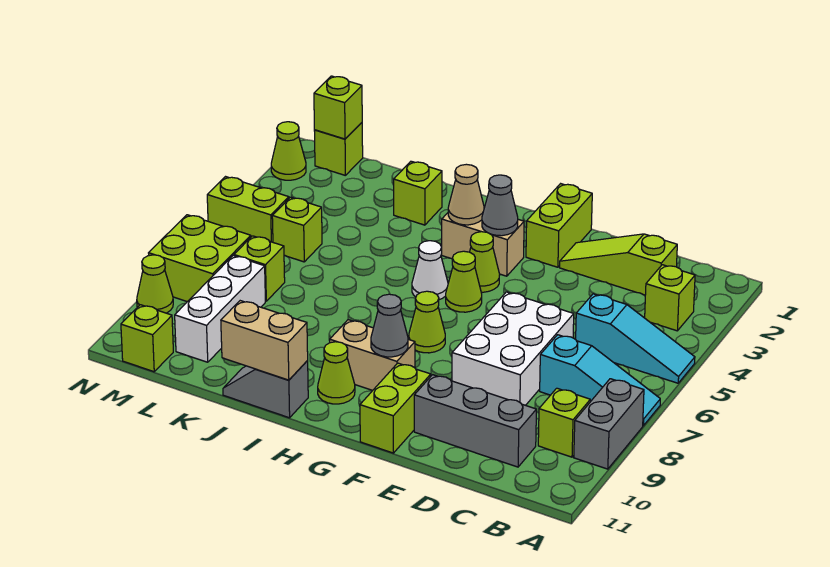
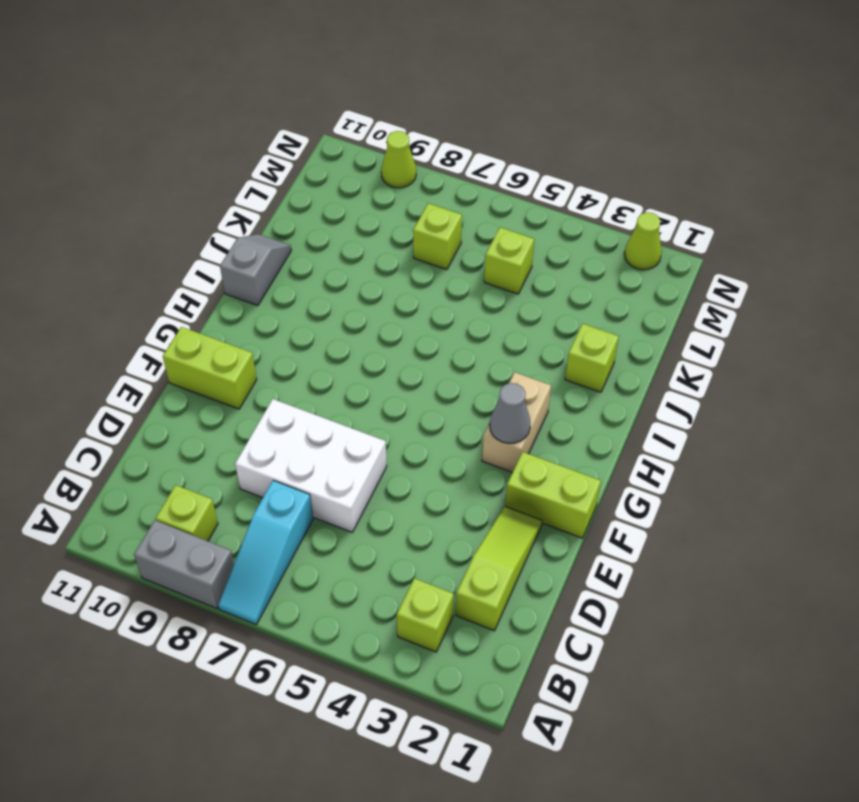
none -> cyan 1x3 slope [576,294,695,383]
none -> grey 1x3 brick [414,375,536,467]
none -> lime 1x1 cone [470,232,500,292]
none -> lime 1x1 cone [446,251,482,312]

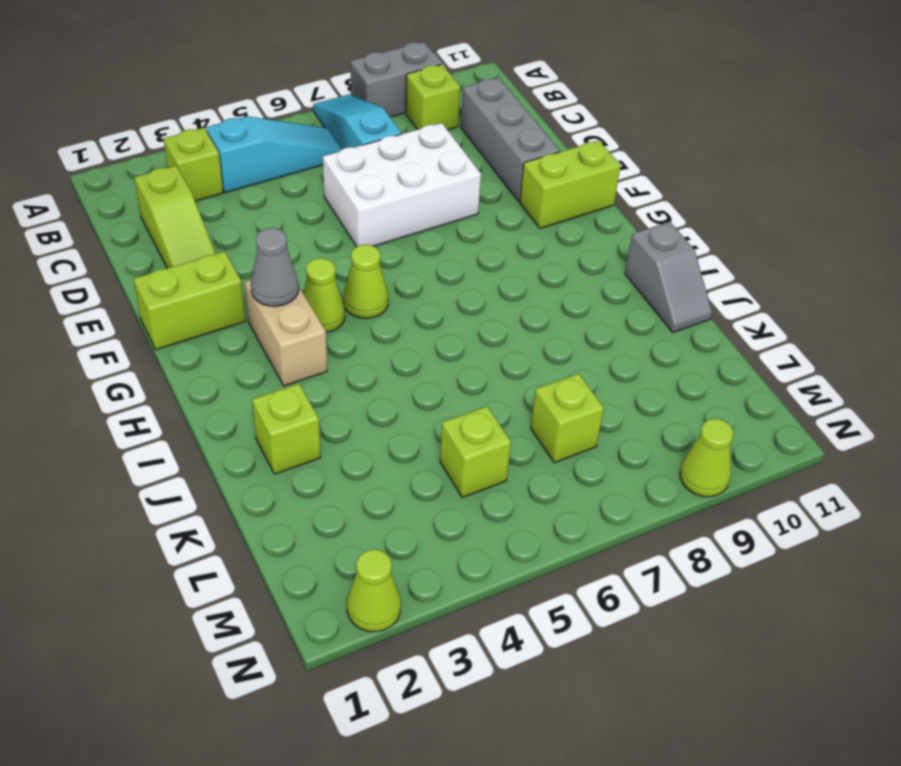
cyan 1x3 slope [206,116,342,193] -> cyan 1x3 slope turned to [576,294,695,383]
none -> lime 1x1 cone [409,291,445,353]
none -> tan 1x2 brick [330,320,415,390]
none -> white 1x1 cone [412,241,448,300]
none -> lime 1x1 cone [318,342,355,404]

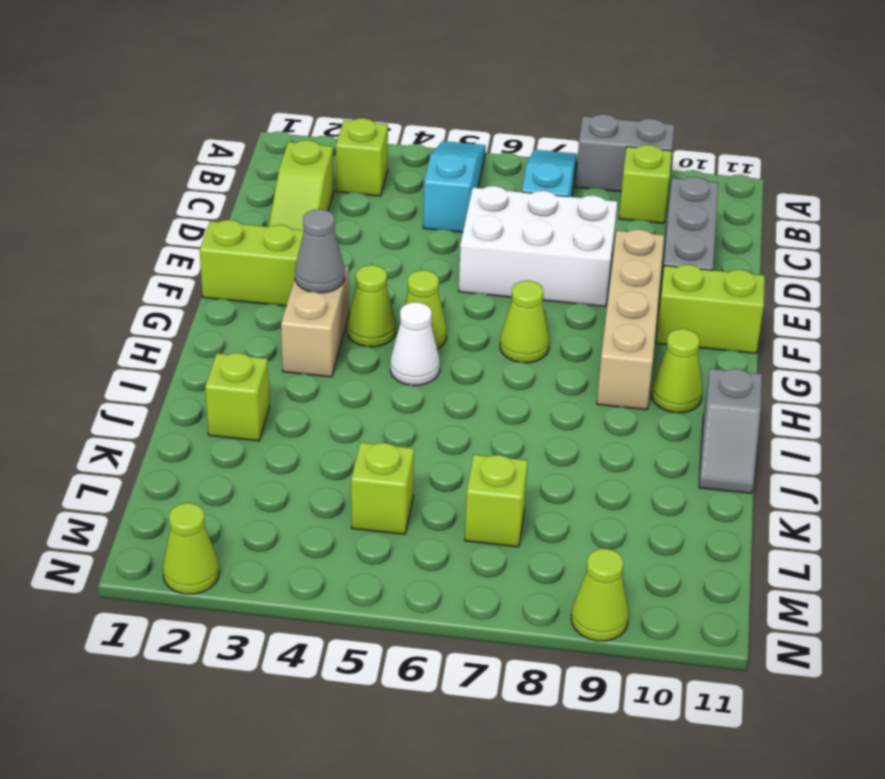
tan 1x4 brick [597,229,664,410] -> tan 1x2 brick [330,320,415,390]
none -> white 1x3 brick [175,256,265,362]
none -> lime 1x1 brick [314,123,363,176]
none -> lime 1x2 brick [207,177,289,242]
none -> lime 2x2 brick [149,215,251,302]

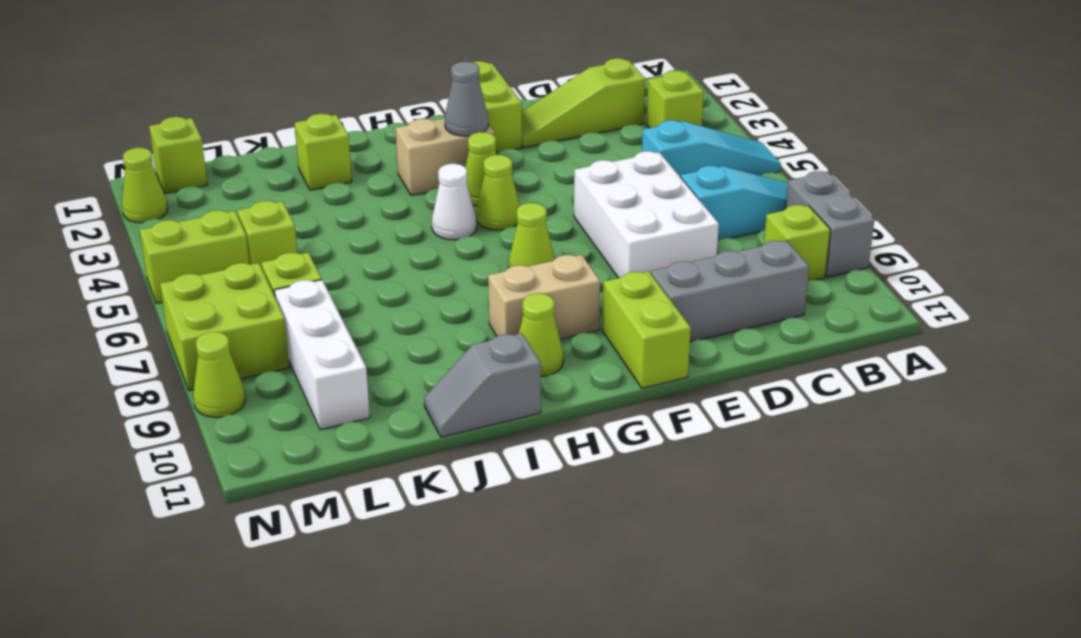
none -> lime 1x1 brick [121,305,173,372]
none -> grey 1x1 cone [371,294,408,357]
none -> tan 1x1 cone [448,164,484,225]
none -> tan 1x2 brick [221,301,308,380]

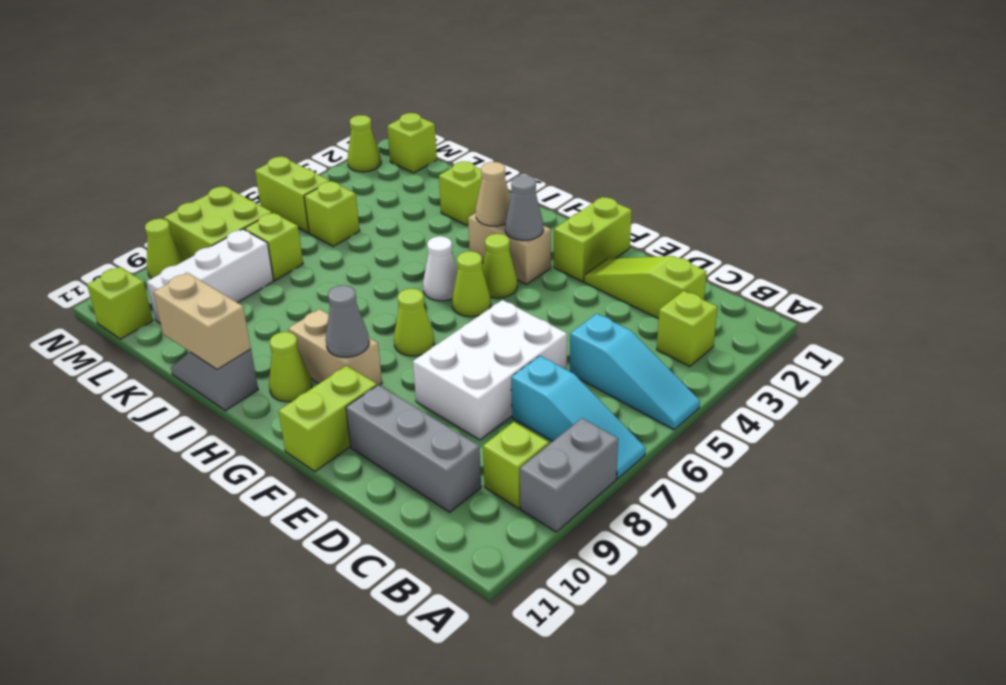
none -> lime 1x1 brick [314,76,362,139]

